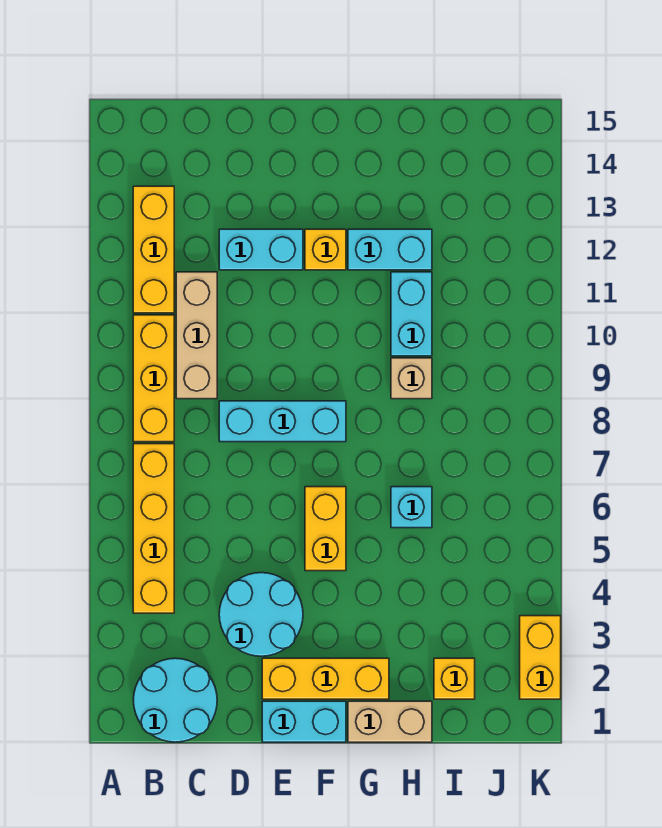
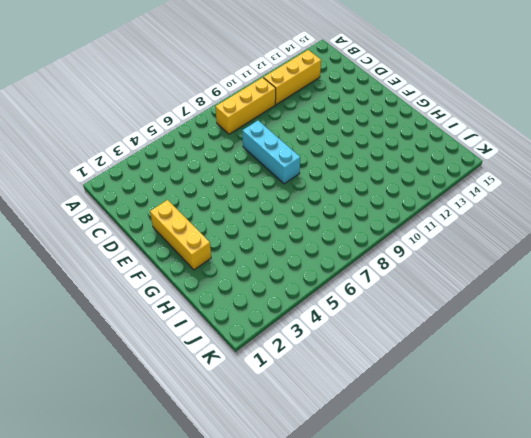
none -> cyan 2x2 round brick [133,658,217,742]
none -> yellow 1x4 brick [133,444,174,613]
none -> tan 1x3 brick [176,272,217,399]

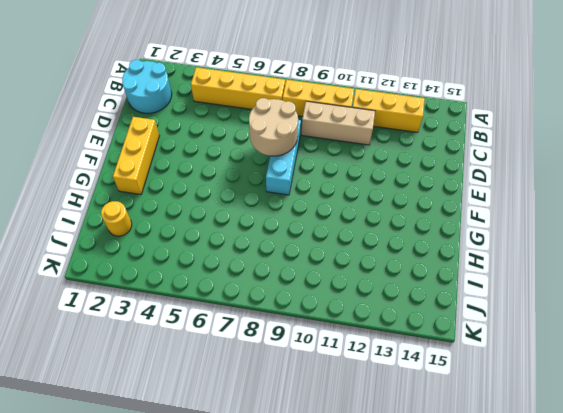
tan 2x2 round brick [249,98,298,156] -> none
yellow 1x1 round brick [101,201,132,236] -> yellow 1x1 brick [434,658,475,699]
none -> cyan 2x2 round brick [219,573,303,656]
none -> cyan 1x2 brick [219,229,303,270]
none -> cyan 1x2 brick [262,701,346,742]

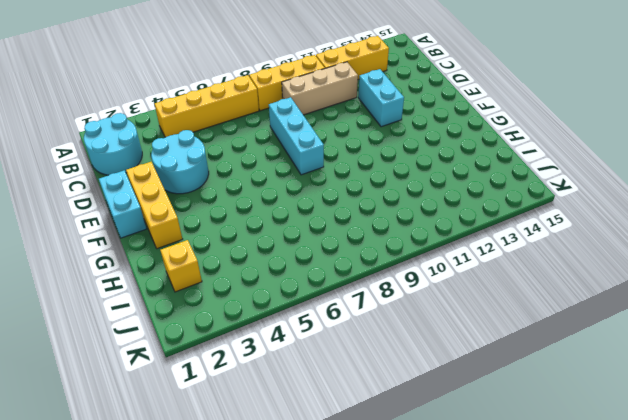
none -> yellow 1x2 brick [305,487,346,571]
none -> yellow 1x1 brick [305,229,346,270]
none -> tan 1x2 brick [348,701,432,742]

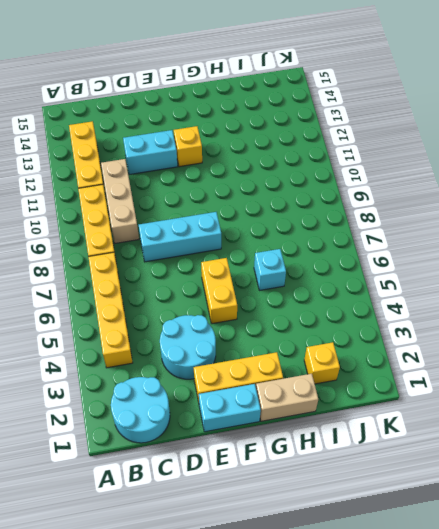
none -> cyan 1x2 brick [348,229,432,270]
none -> tan 1x1 brick [391,358,432,399]
none -> cyan 1x2 brick [391,272,432,356]

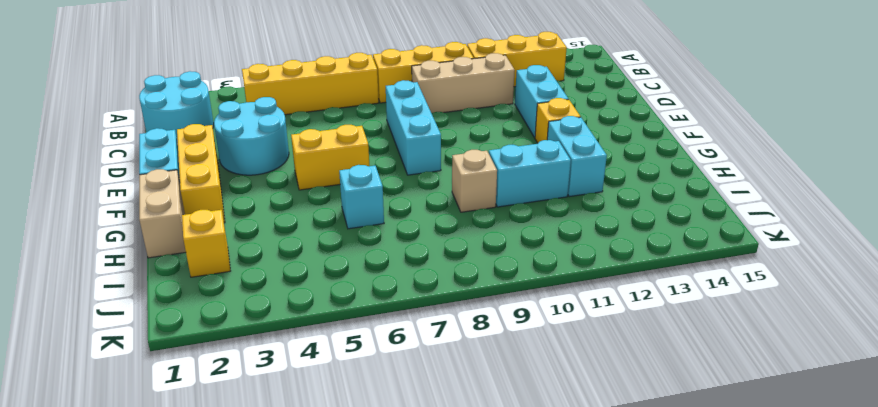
none -> yellow 1x2 brick [520,616,561,699]

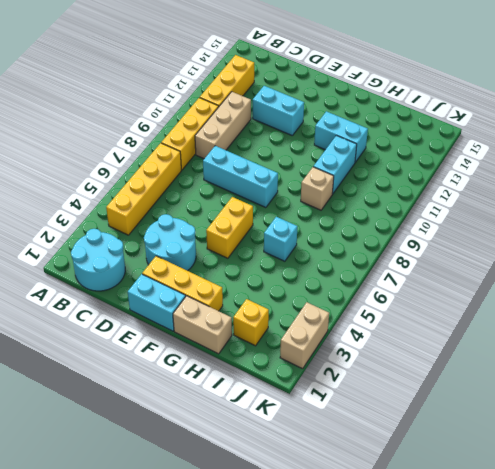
tan 1x2 brick [280,302,329,369] -> yellow 1x2 brick [520,616,561,699]
none -> yellow 1x1 brick [305,229,346,270]

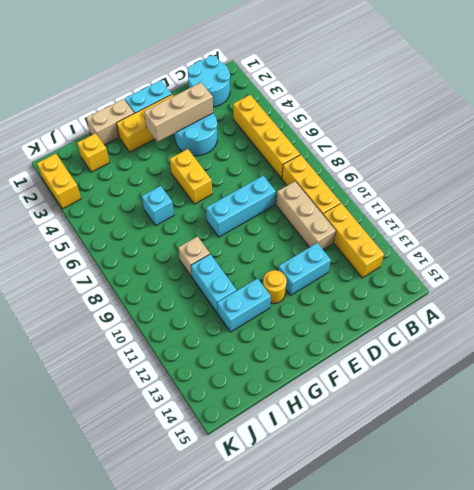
tan 1x3 brick [144,83,213,142] -> none
yellow 1x1 round brick [263,270,287,304] -> yellow 1x1 brick [305,229,346,270]

